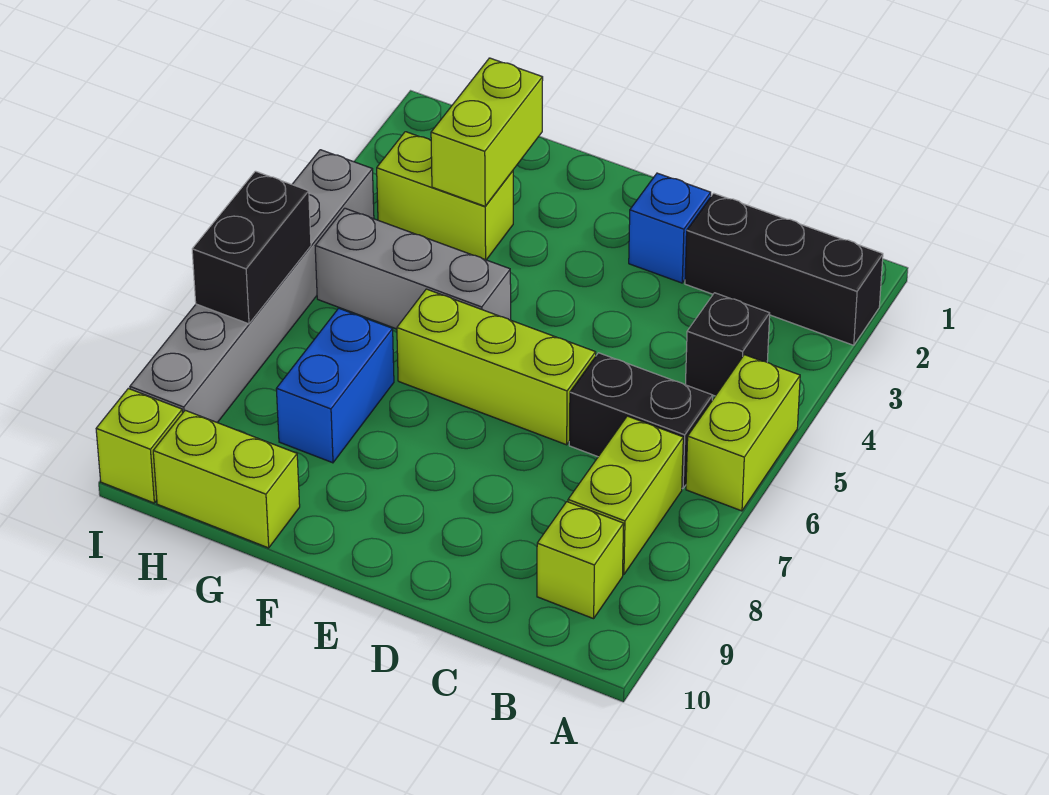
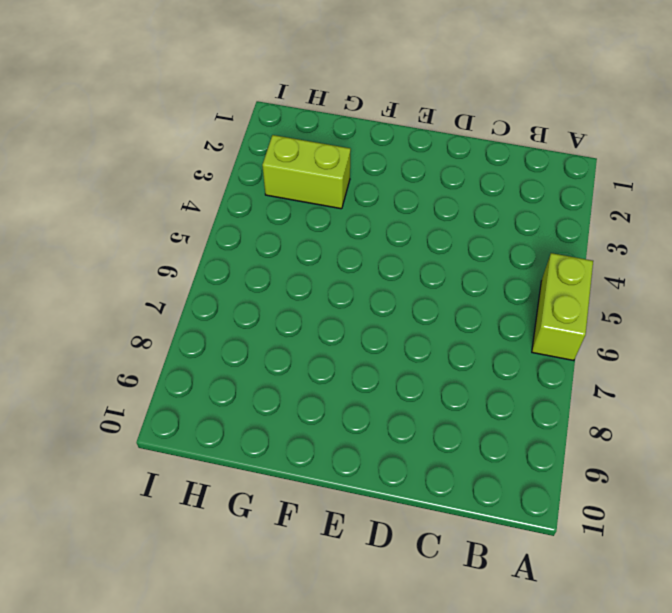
none -> black 1x3 brick [685,193,883,345]
none -> black 1x1 brick [685,293,770,396]
none -> black 1x2 brick [569,353,713,489]

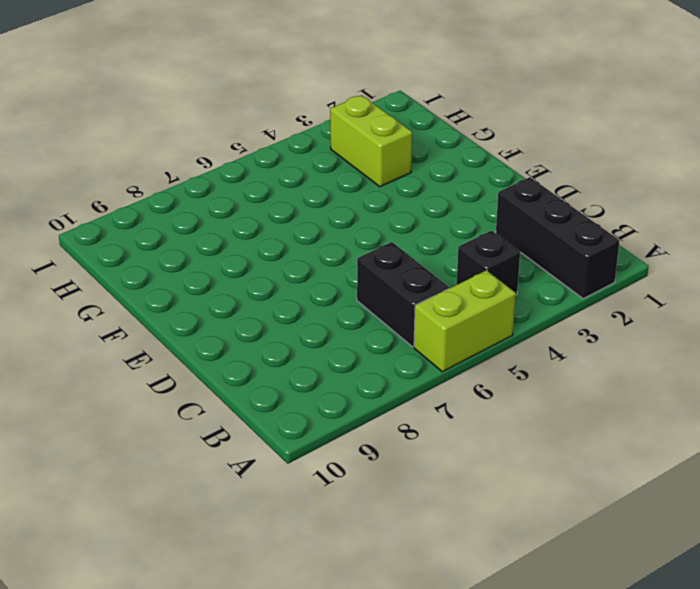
none -> lime 1x2 brick [568,416,683,575]
none -> lime 1x1 brick [537,502,624,619]
none -> blue 1x1 brick [629,173,711,283]

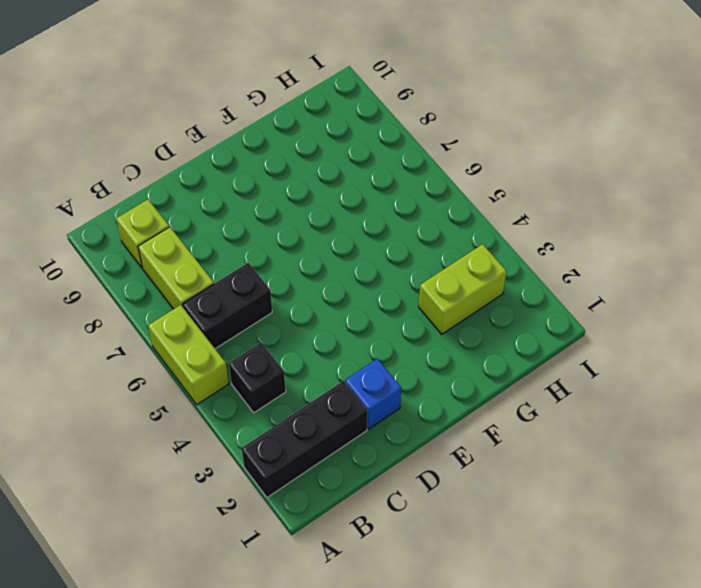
none -> lime 1x3 brick [397,289,596,445]
none -> grey 1x3 brick [315,208,511,329]
none -> blue 1x2 brick [276,308,394,463]

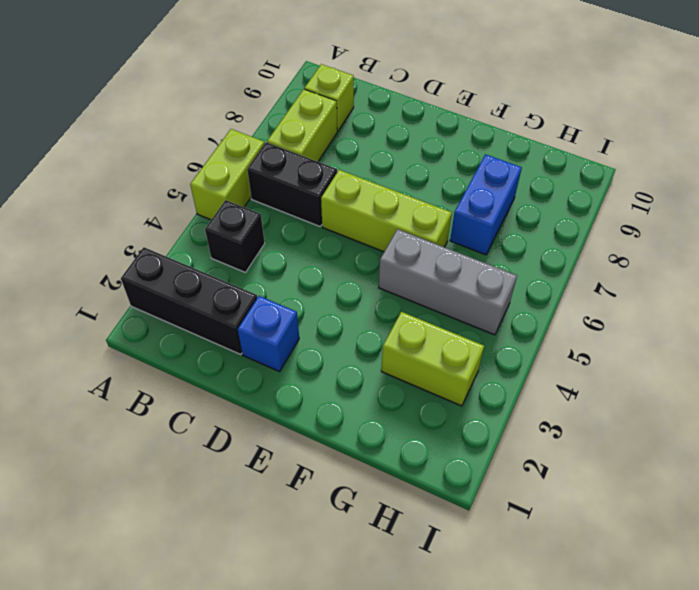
none -> lime 1x2 brick [153,410,300,548]
none -> grey 1x6 brick [130,150,374,423]
none -> lime 1x1 brick [96,388,182,503]

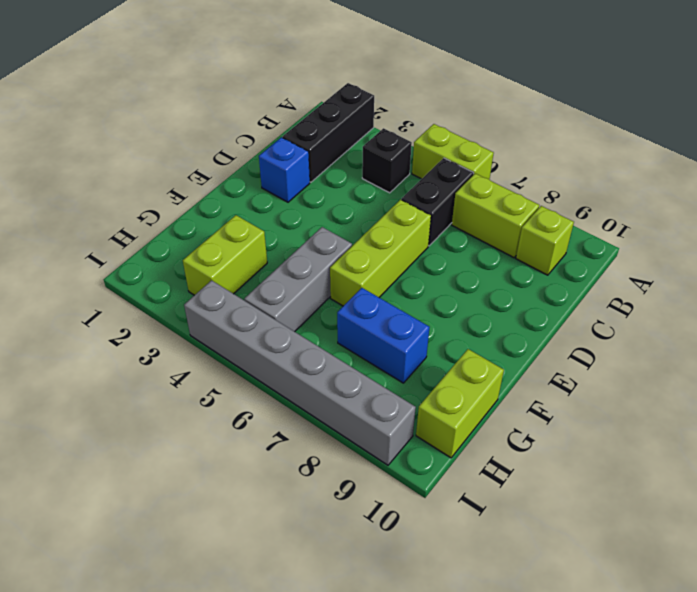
none -> lime 1x1 brick [96,388,182,503]
none -> lime 1x2 brick [431,58,543,206]
none -> black 1x2 brick [192,171,311,324]

